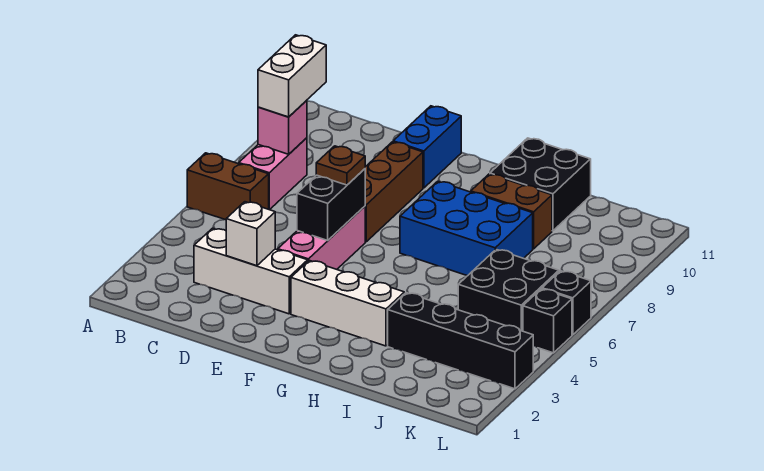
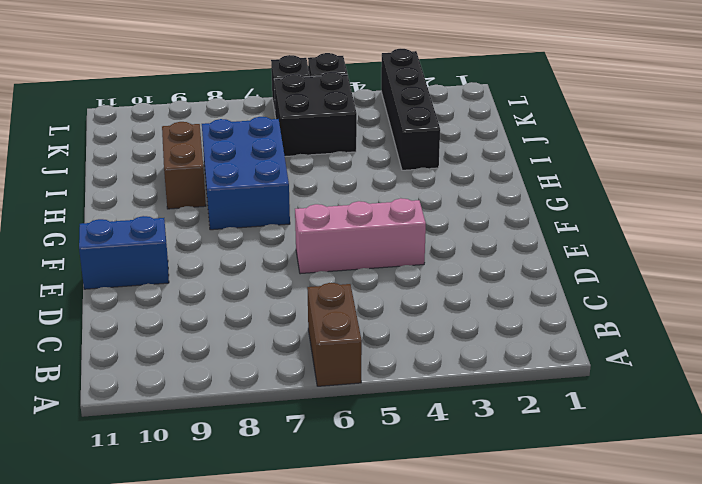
none -> pink 1x2 brick [239,138,307,210]
none -> white 1x3 brick [194,228,308,314]
none -> brown 1x3 brick [365,142,423,242]

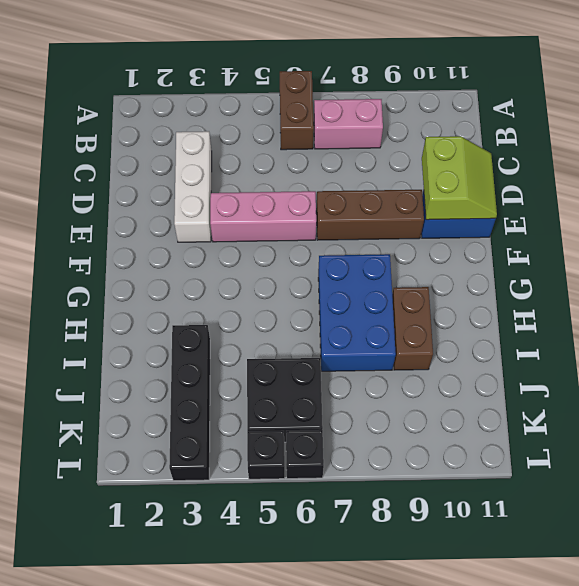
lime 2x2 slope [422,136,497,220] -> none
none -> white 1x3 brick [291,260,404,346]
none -> black 2x2 brick [490,138,591,231]
none -> pink 1x1 brick [258,100,307,154]

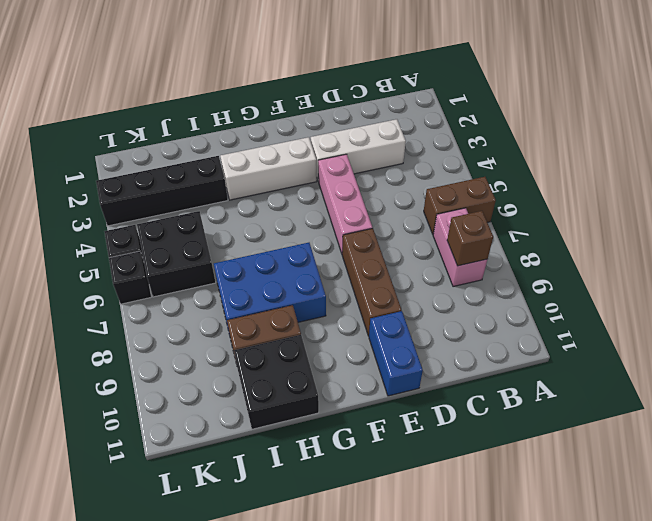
brown 1x1 brick [447,211,493,266] -> pink 1x1 brick [258,100,307,154]
none -> white 1x1 brick [226,202,275,266]
none -> black 1x2 brick [297,169,365,240]
none -> white 1x2 brick [258,35,326,117]

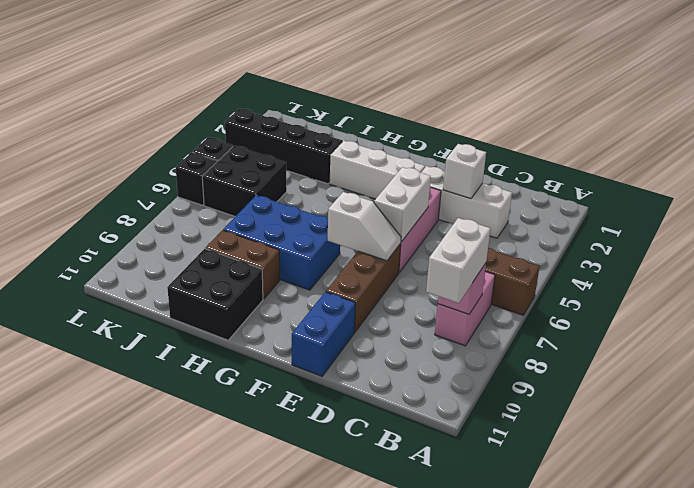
white 1x2 brick [374,167,431,242] -> black 1x2 brick [297,169,365,240]
white 1x2 slope [328,192,401,261] -> none
none -> brown 1x1 plate [316,146,365,185]

